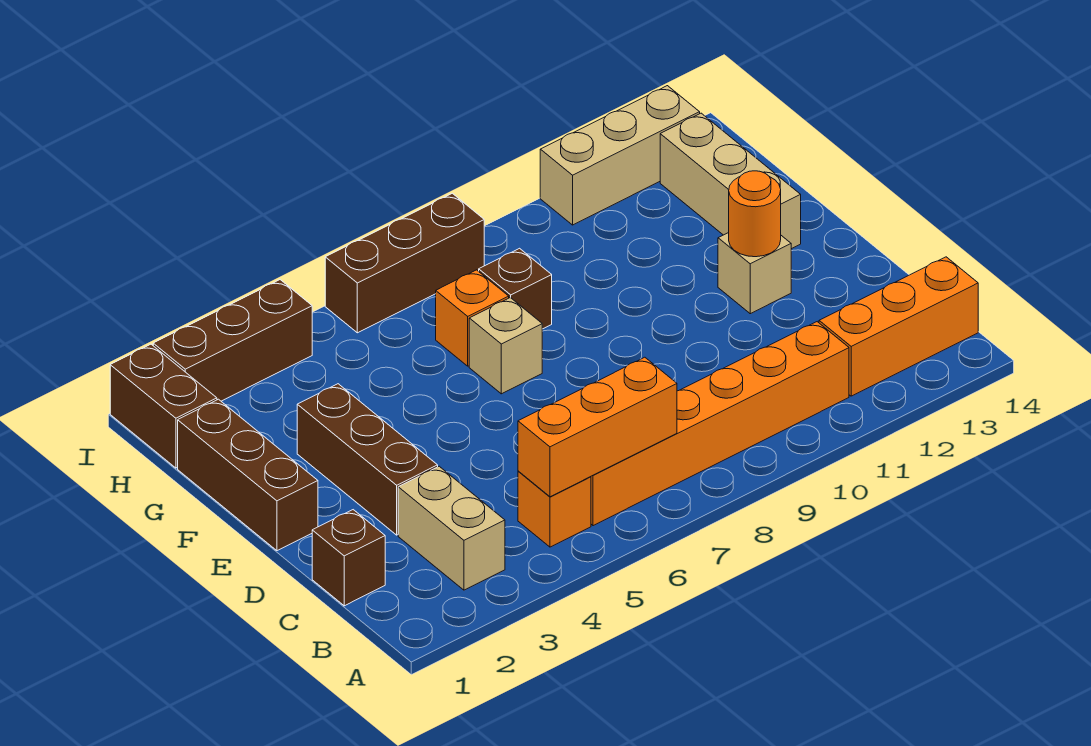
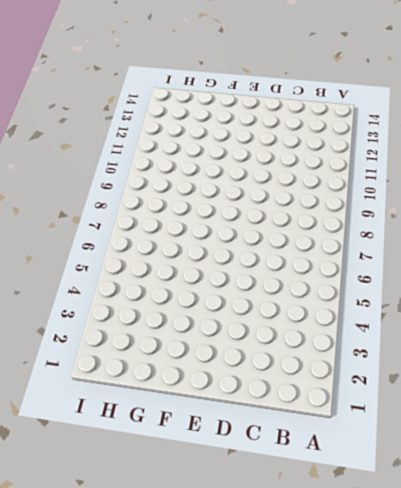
none -> tan 1x2 brick [398,466,505,590]
none -> orange 1x1 brick [518,471,591,547]
none -> orange 1x6 brick [591,322,849,526]

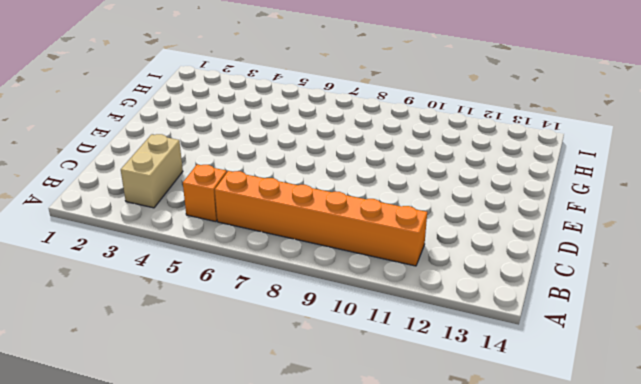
none -> orange 1x3 brick [819,257,978,396]
none -> brown 1x1 brick [312,510,385,606]
none -> brown 1x3 brick [297,384,438,535]

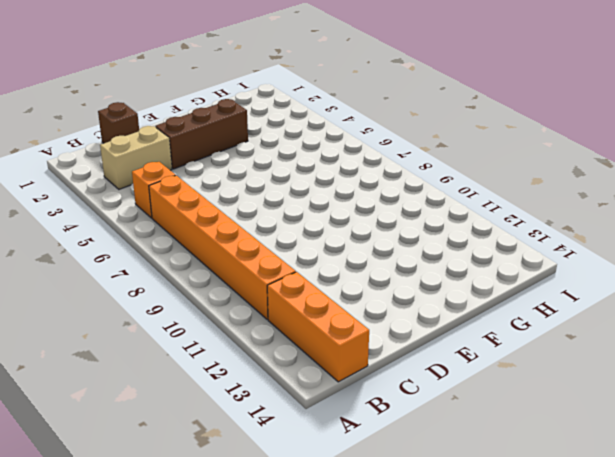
none -> brown 1x3 brick [178,399,318,551]
none -> tan 1x1 brick [718,233,791,314]
none -> tan 1x1 brick [469,298,542,394]

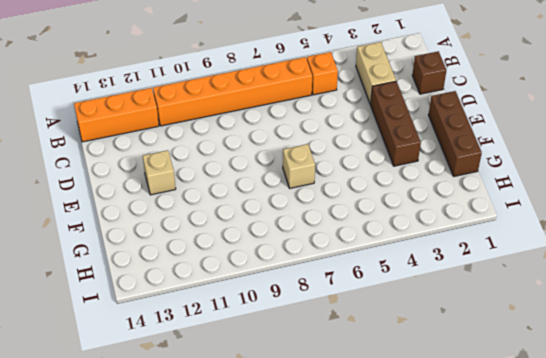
none -> tan 1x3 brick [660,113,801,249]
none -> orange 1x1 brick [436,270,509,366]
none -> brown 1x1 brick [479,248,552,329]

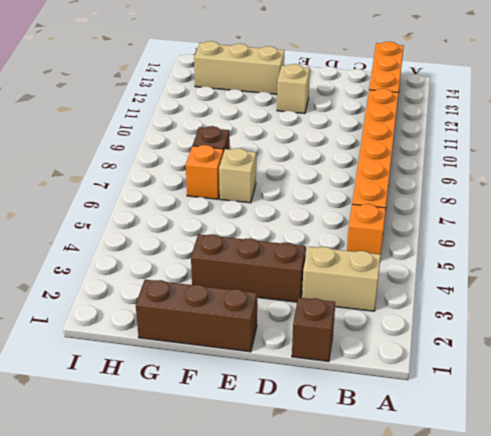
none -> brown 1x2 brick [110,344,217,468]
none -> brown 1x3 brick [153,280,312,401]
none -> brown 1x3 brick [325,193,484,333]

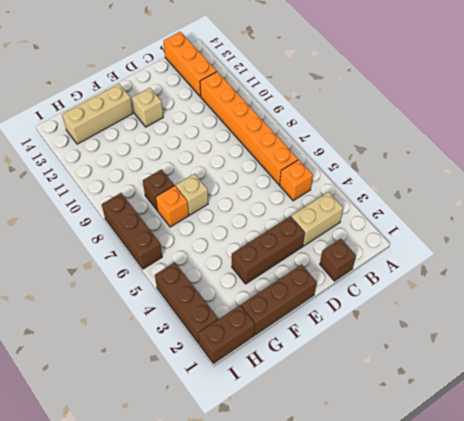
none -> tan 1x3 brick [540,86,700,225]
none -> orange 1x3 brick [518,357,677,497]
none -> orange 1x1 round brick [729,171,781,257]

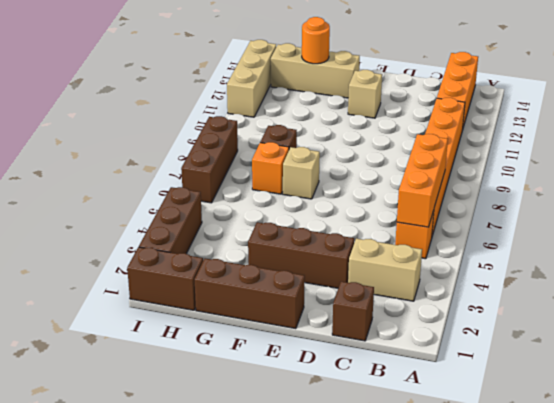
orange 1x1 round brick [302,17,330,64] -> orange 1x1 round brick moved to [729,171,781,257]

